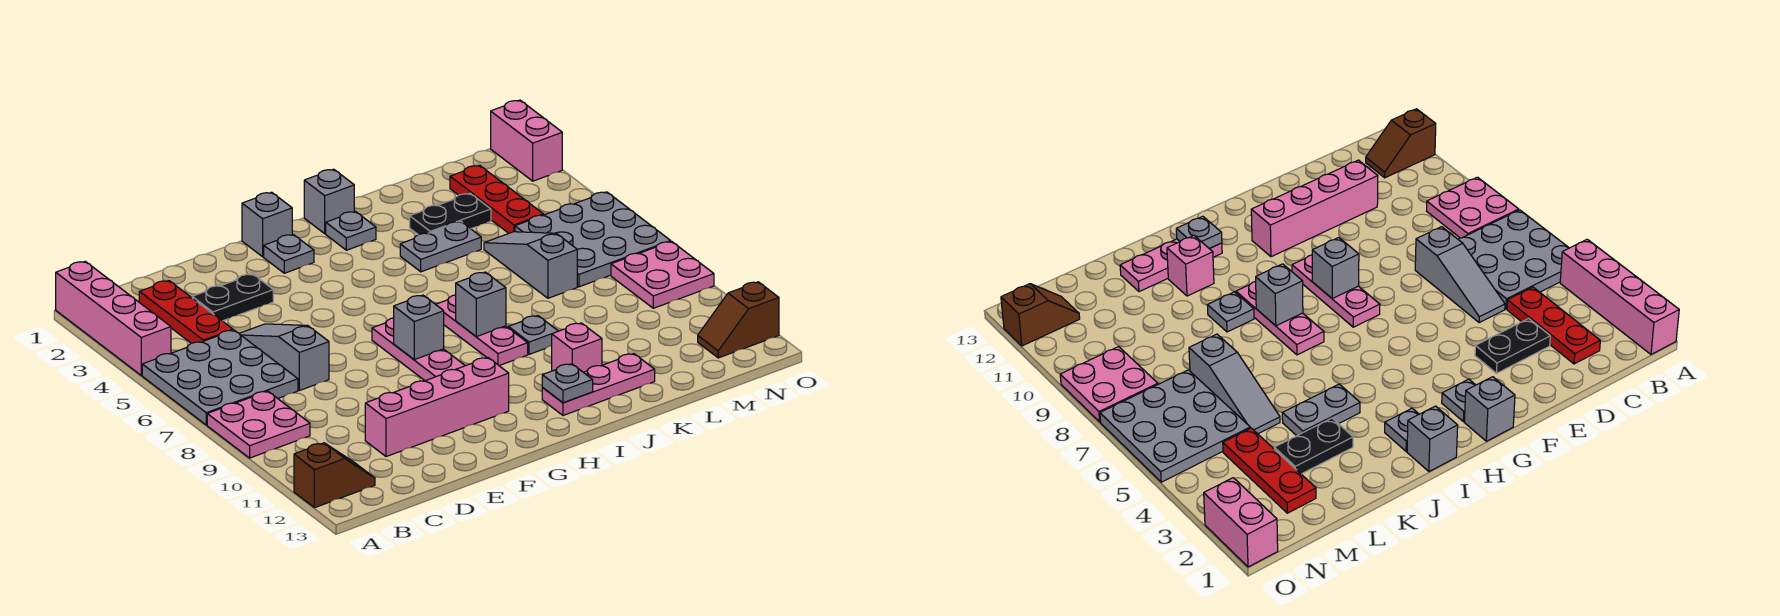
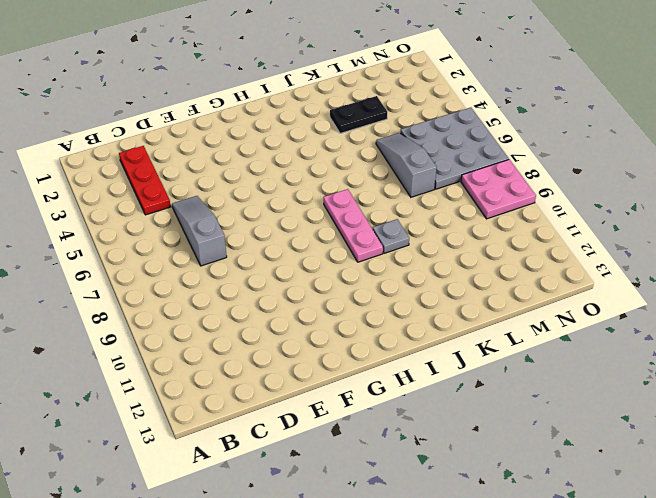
none -> pink 1x4 brick [56,261,171,375]
none -> grey 3x3 plate [142,330,298,425]
none -> pink 2x2 plate [207,391,310,458]

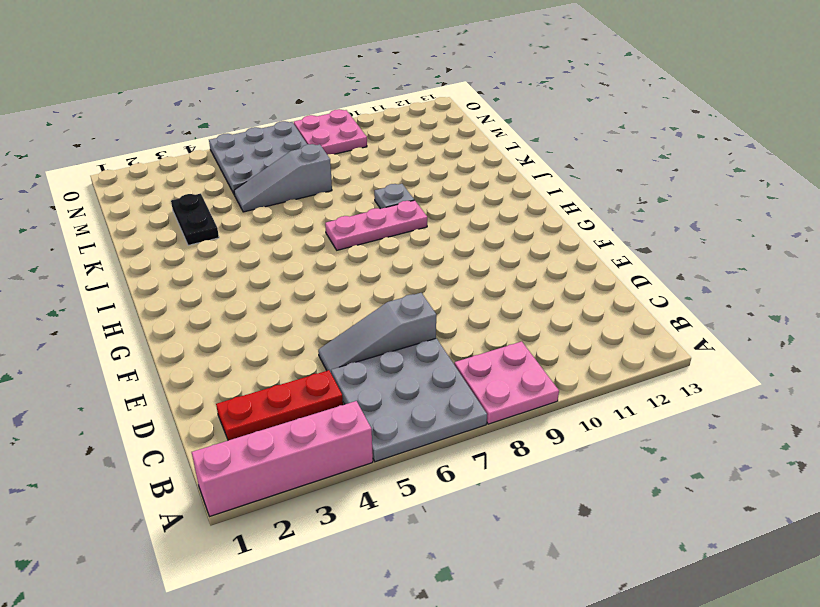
none -> brown 1x2 slope [294,443,375,508]
none -> black 1x2 plate [192,274,273,321]
none -> pink 1x4 brick [365,358,509,457]

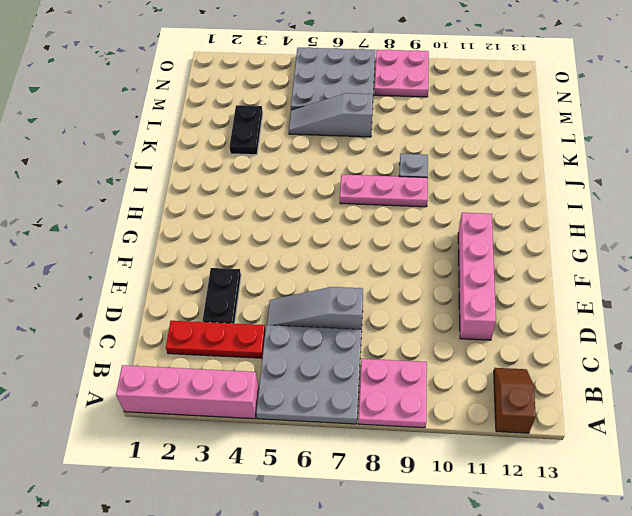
none -> grey 1x1 brick [242,192,292,257]
none -> grey 1x1 plate [264,235,314,273]
none -> pink 1x3 plate [372,318,465,381]

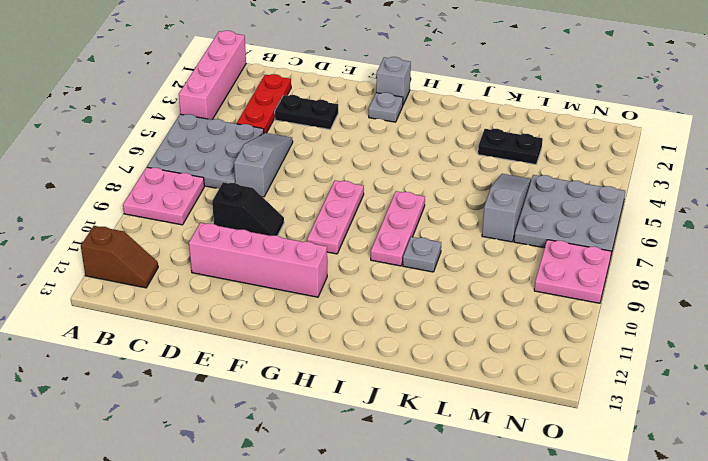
black 1x2 slope [212,182,284,236] -> none
none -> grey 1x1 brick [304,169,354,234]
none -> grey 1x1 plate [326,211,376,250]
none -> pink 1x3 plate [542,354,655,415]

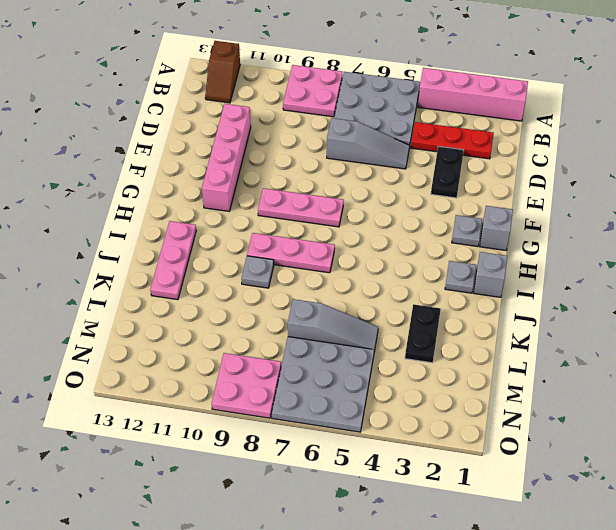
none -> grey 1x2 plate [400,221,481,272]
none -> pink 1x1 brick [552,323,602,372]
none -> red 1x3 plate [450,165,544,233]

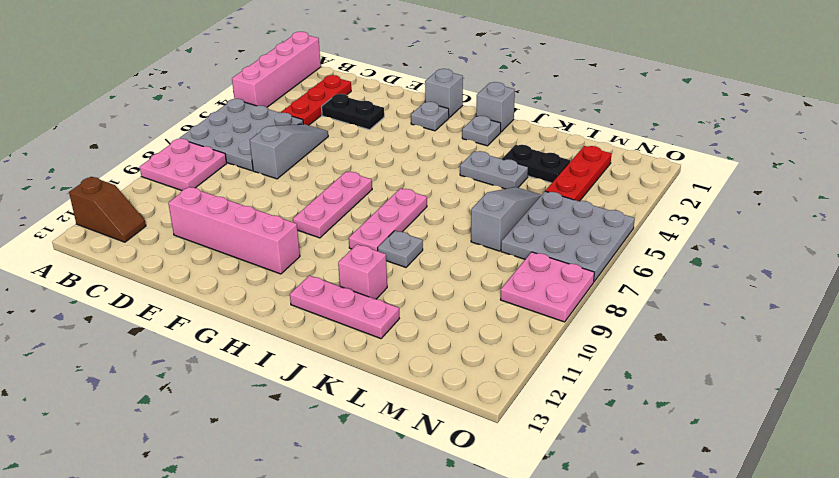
none -> brown 1x2 slope [698,282,779,358]
none -> pink 1x2 brick [491,100,562,181]
none -> grey 1x1 brick [394,295,444,360]

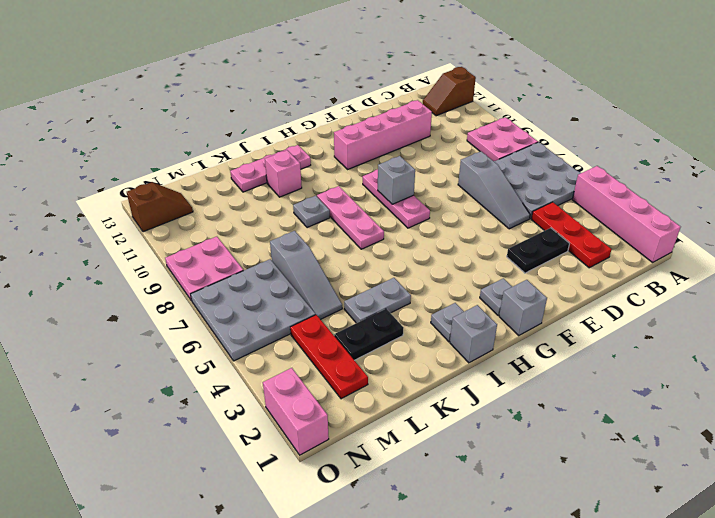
none -> grey 1x1 brick [456,272,506,337]
none -> grey 1x1 plate [542,364,593,403]

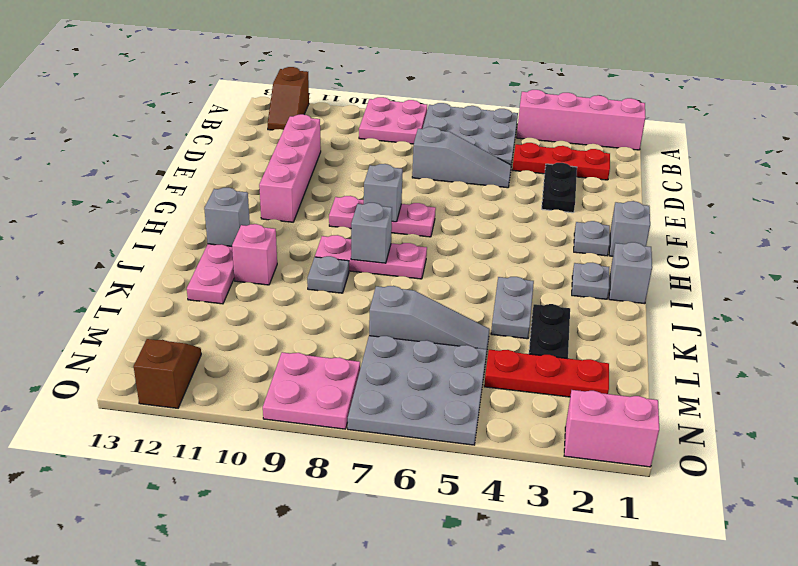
grey 1x1 brick [204,188,250,246] -> grey 1x1 plate [542,364,593,403]

